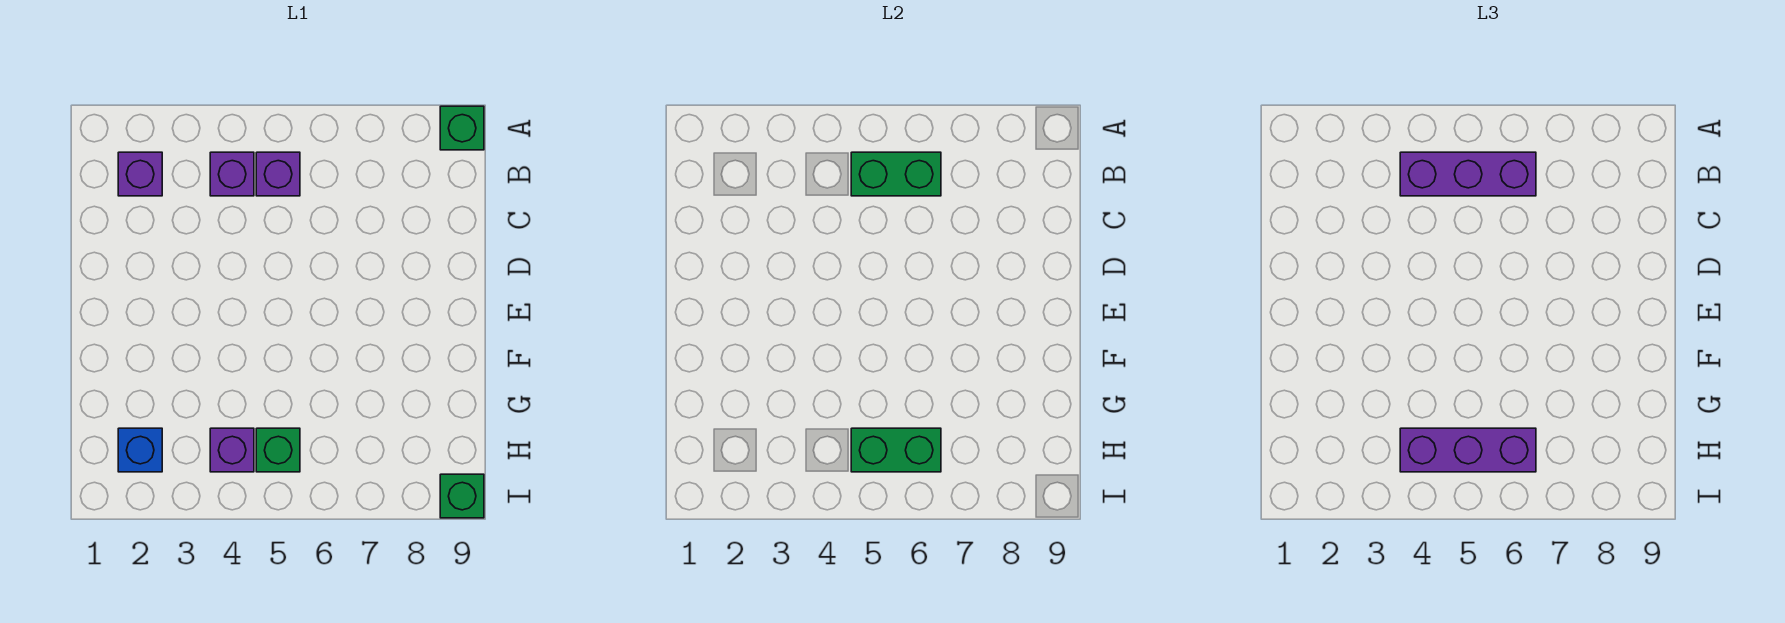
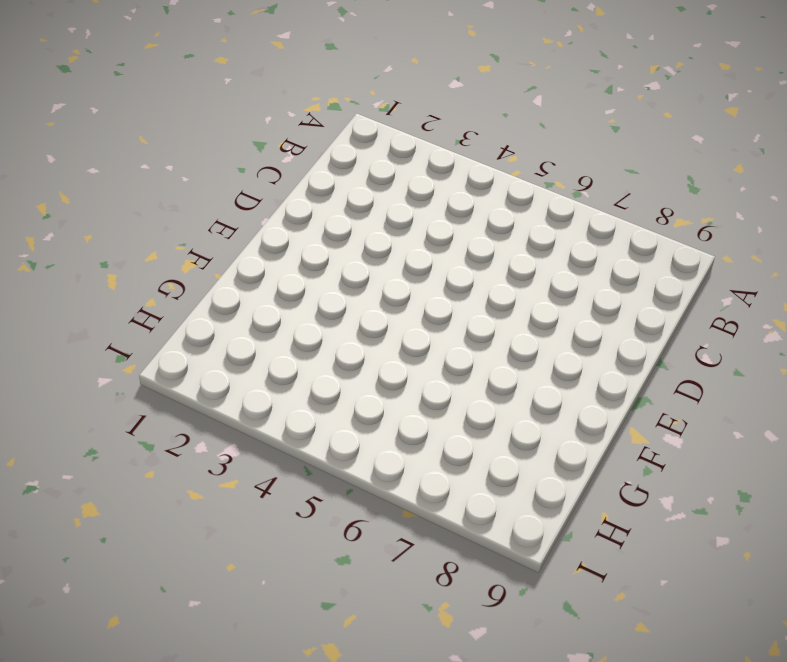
none -> green 1x1 brick [440,106,484,150]
none -> purple 1x1 brick [118,152,162,196]
none -> purple 1x1 brick [210,152,254,196]

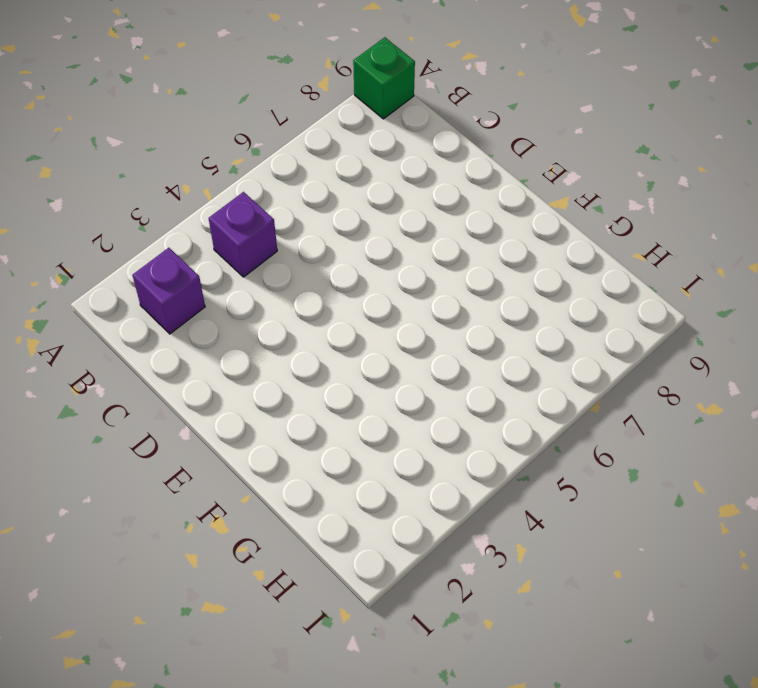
none -> purple 1x1 brick [256,152,300,196]
none -> blue 1x1 brick [118,428,162,472]
none -> purple 1x1 brick [210,428,254,472]

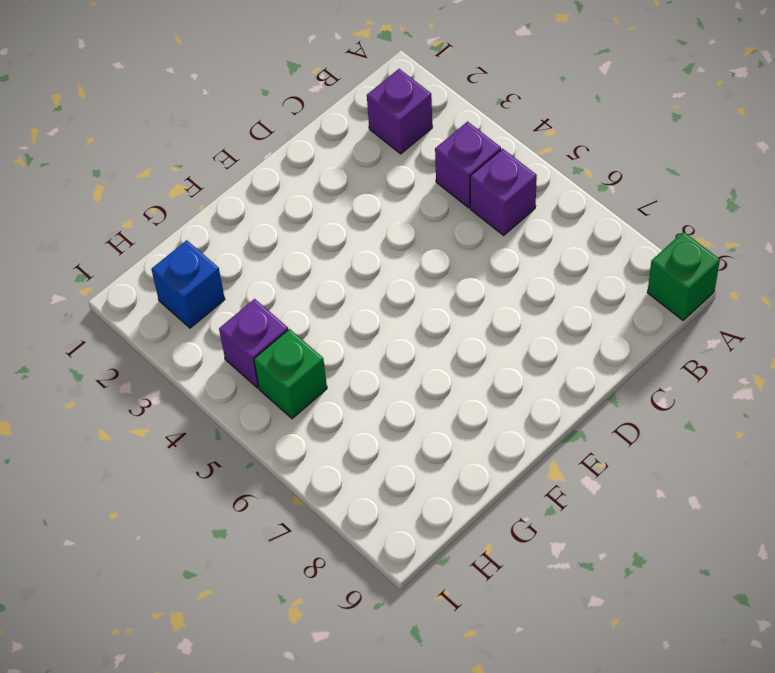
none -> green 1x1 brick [440,474,484,518]
none -> green 1x2 brick [851,152,941,196]
none -> green 1x2 brick [851,428,941,472]

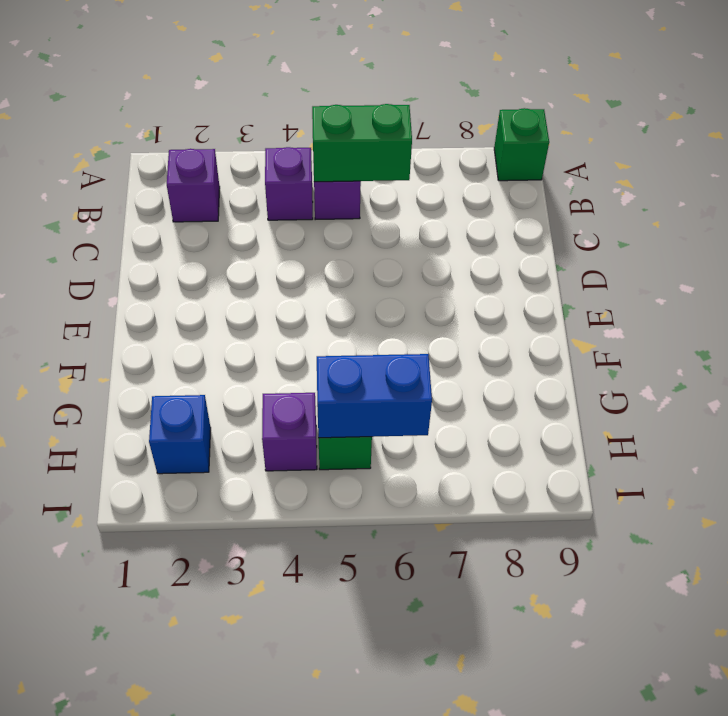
blue 1x2 brick [317,354,432,438] -> green 1x2 brick [851,428,941,472]
none -> green 1x1 brick [440,474,484,518]
none -> purple 1x3 brick [1400,152,1536,196]
none -> purple 1x3 brick [1400,428,1536,472]

